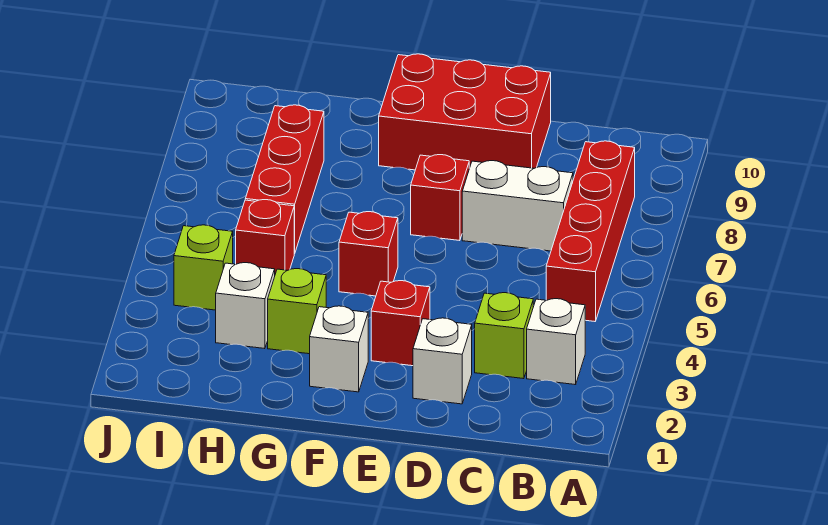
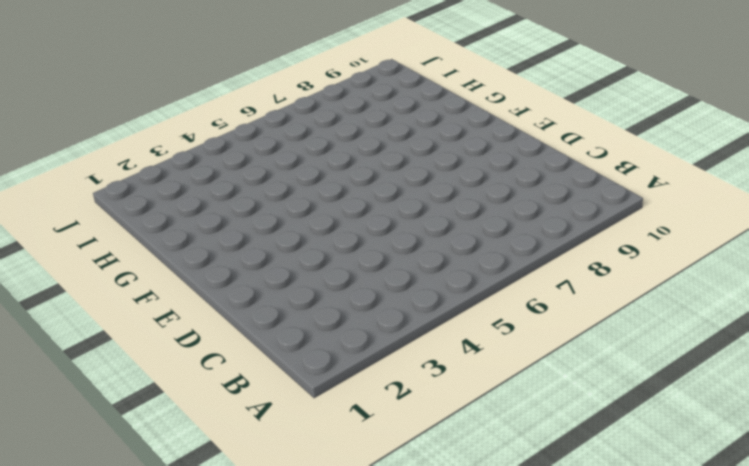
none -> white 1x1 brick [527,299,585,385]
none -> red 1x4 brick [546,141,635,321]
none -> lime 1x1 brick [475,293,533,379]

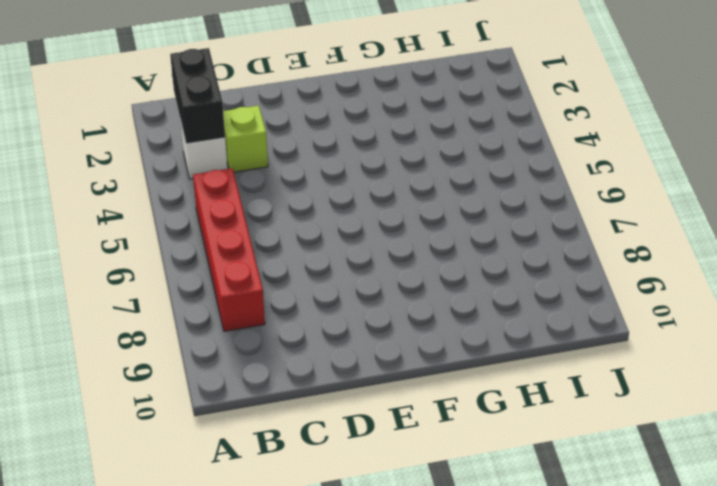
black 1x2 brick [170,48,225,144] -> none
none -> white 1x2 brick [462,161,573,251]
none -> white 1x1 brick [413,318,472,404]
none -> red 2x3 brick [379,54,551,170]

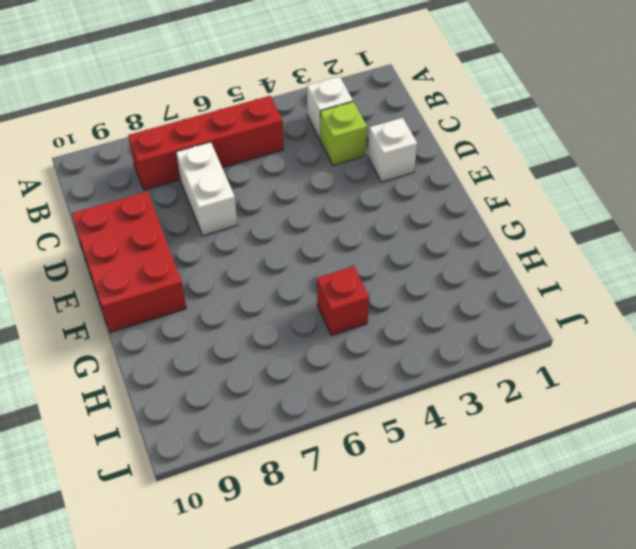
none -> red 1x1 brick [371,281,430,366]
none -> red 1x1 brick [411,155,469,241]
none -> white 1x1 brick [310,306,368,392]

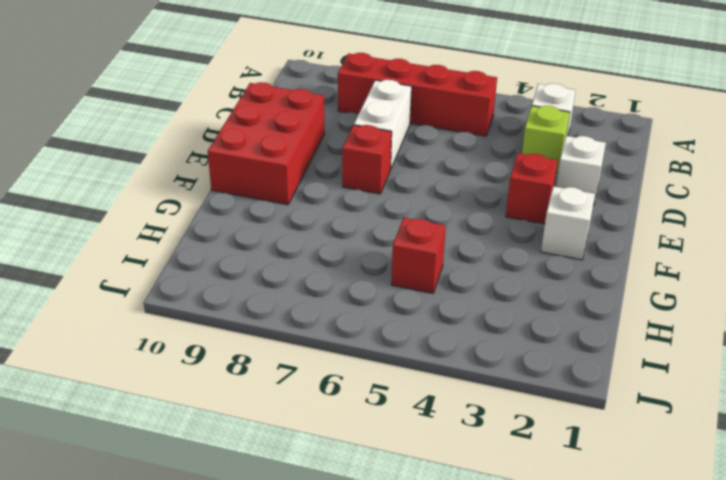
none -> red 1x1 brick [339,212,398,296]
none -> lime 1x1 brick [268,269,326,354]
none -> white 1x1 brick [216,263,275,349]

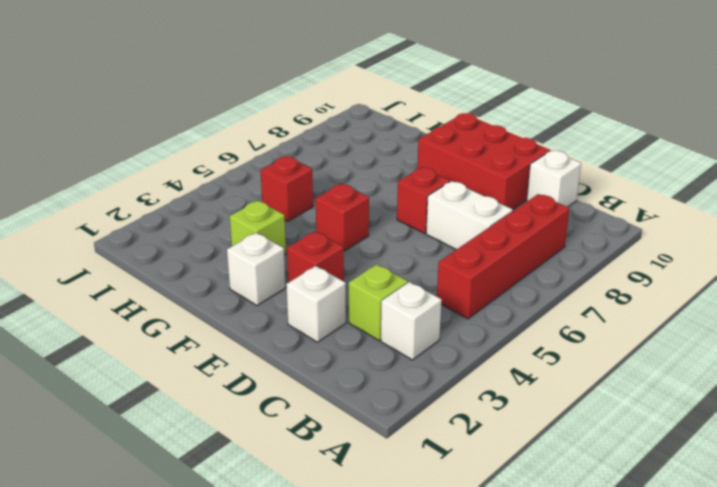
white 1x1 brick [527,150,581,207] -> white 1x1 brick moved to [216,263,275,349]
none -> red 1x3 brick [245,105,324,254]
none -> lime 1x1 brick [174,225,233,310]

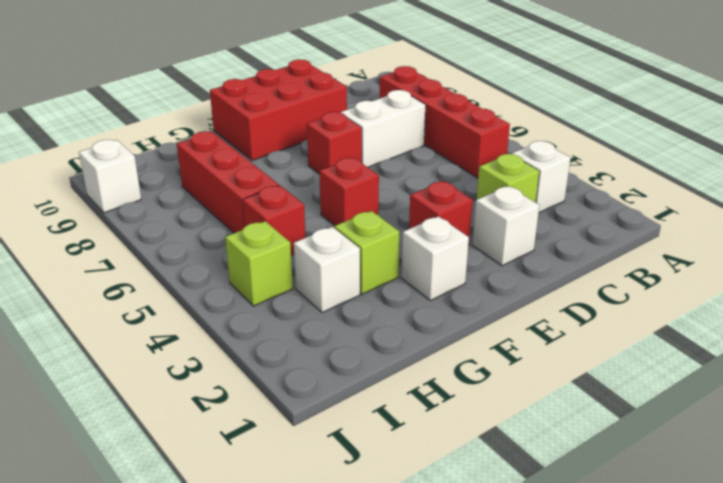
white 1x1 brick [79,140,141,213] -> none

